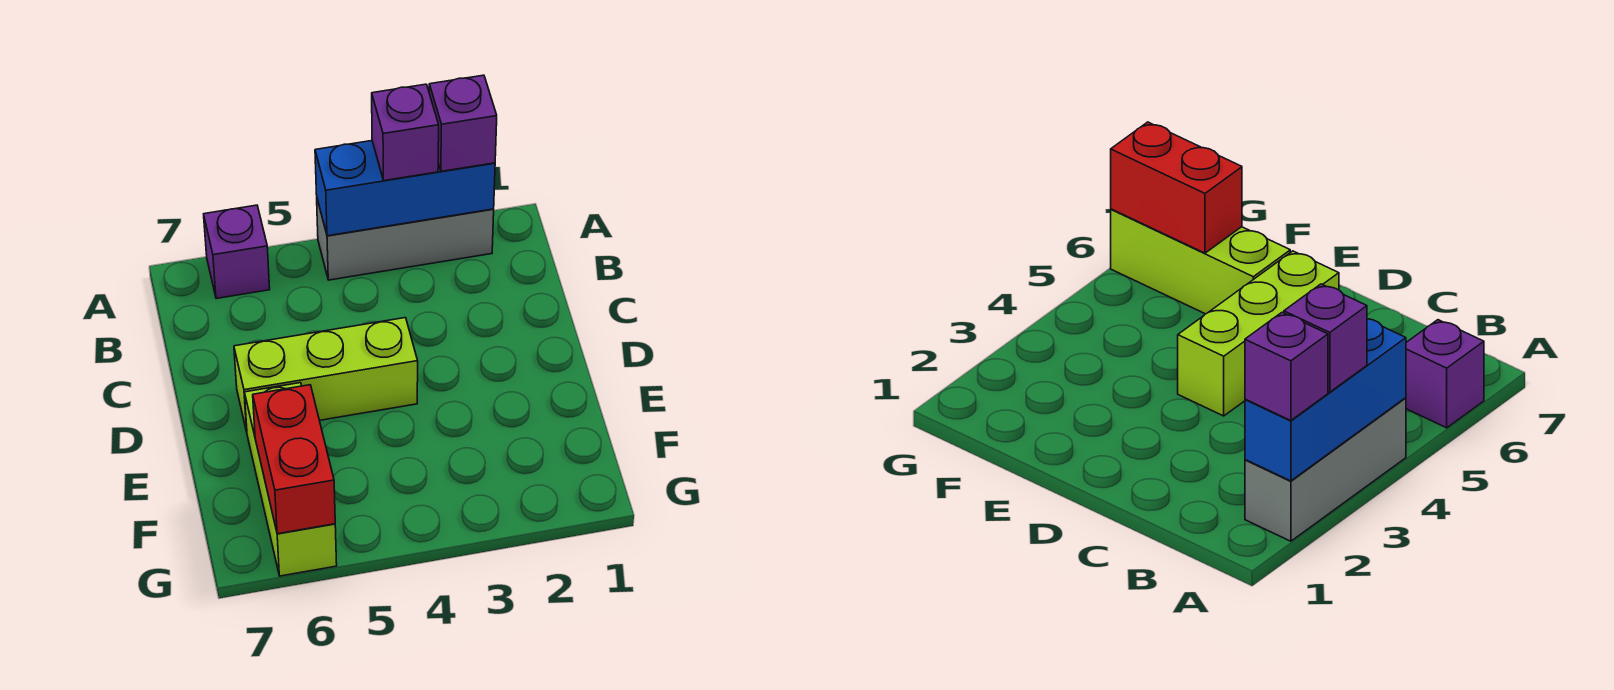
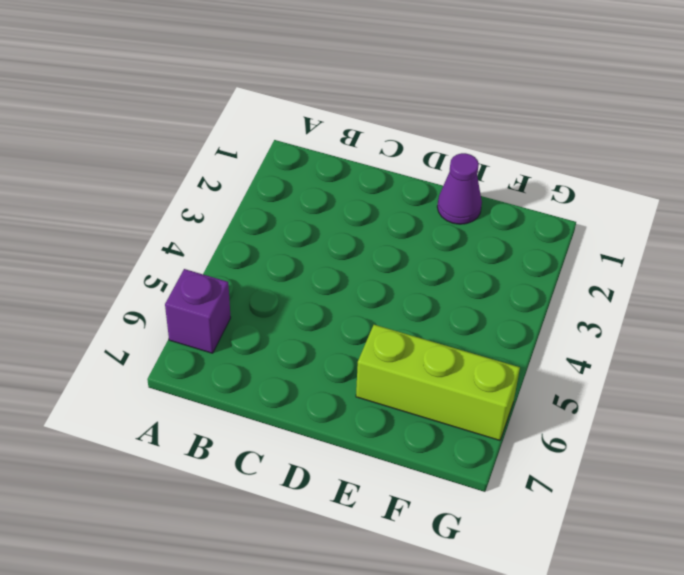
purple 1x1 cone [437,153,482,224] -> none
none -> grey 1x3 brick [317,199,494,280]
none -> lime 1x3 brick [234,318,418,432]

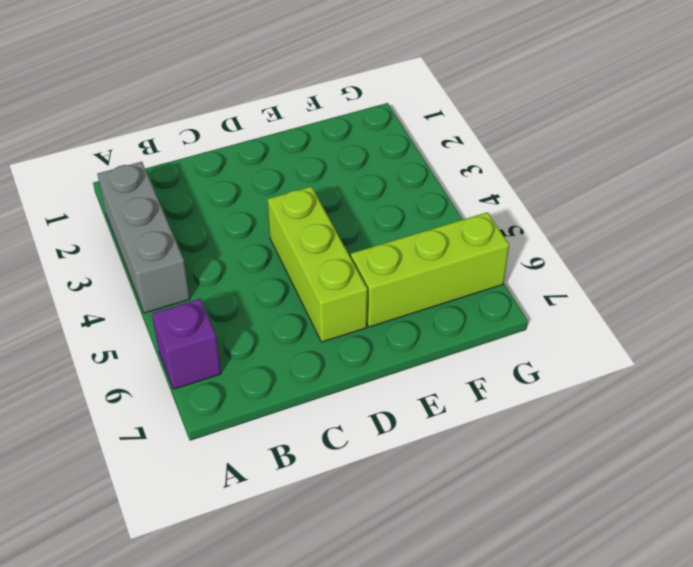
none -> blue 1x3 brick [315,141,495,236]
none -> red 1x2 brick [253,385,335,534]

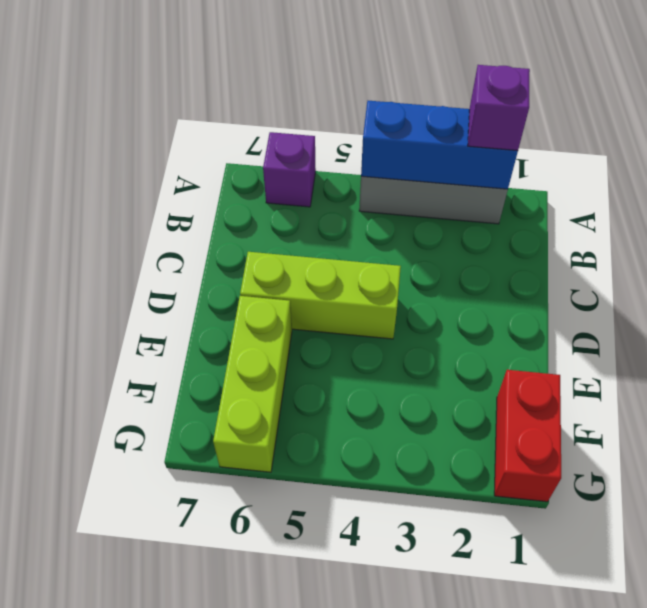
red 1x2 brick [494,370,561,502] -> red 1x2 brick moved to [253,385,335,534]
none -> purple 1x1 brick [372,84,439,181]

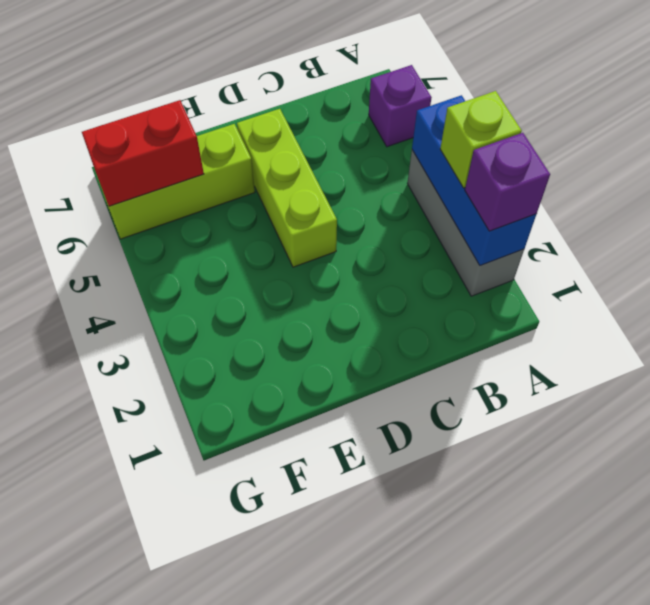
lime 1x1 brick [440,91,522,188] -> purple 1x1 brick [372,84,439,181]

